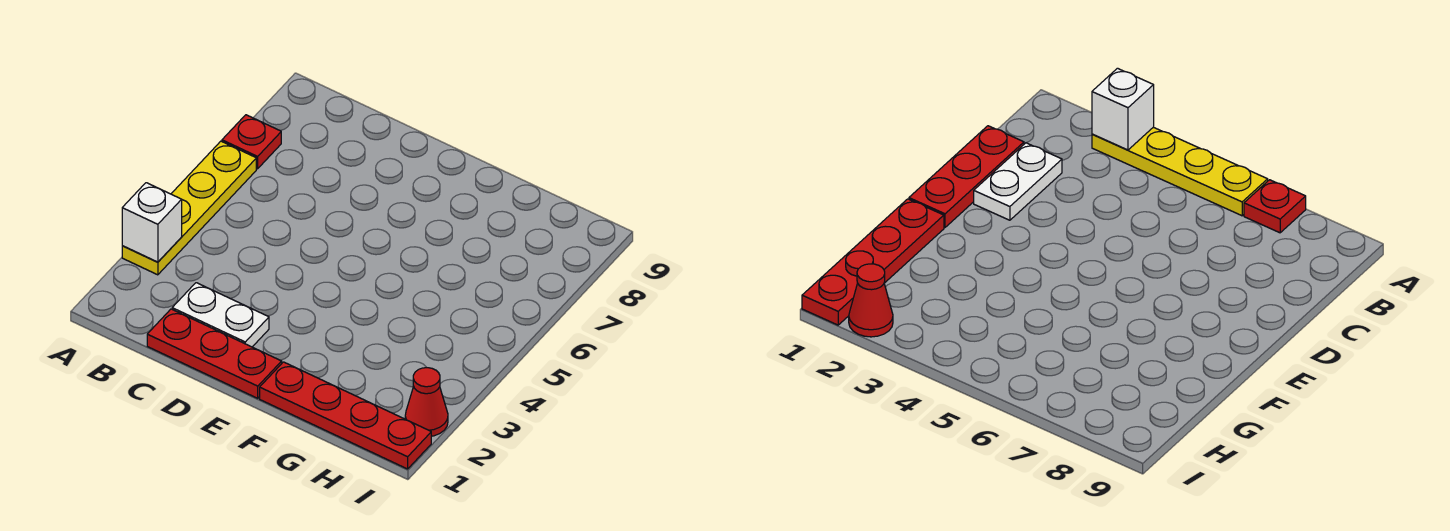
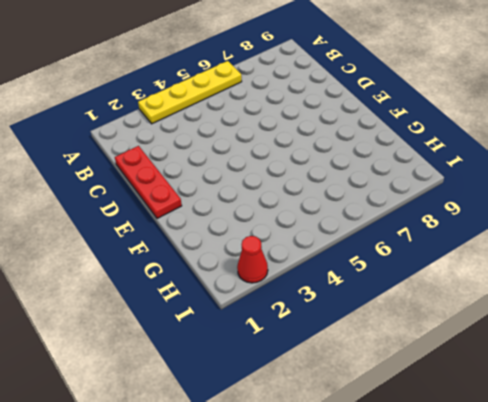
none -> red 1x1 plate [222,115,281,169]
none -> white 1x2 plate [172,283,269,347]

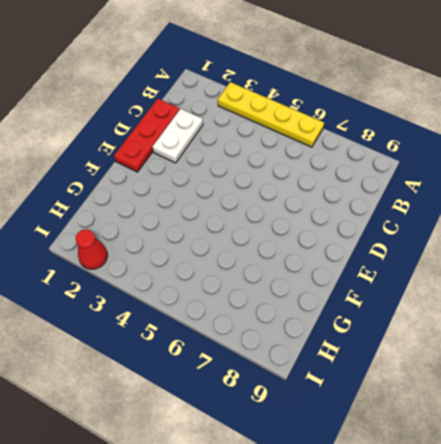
none -> red 1x1 plate [222,115,281,169]
none -> red 1x4 plate [260,362,431,469]

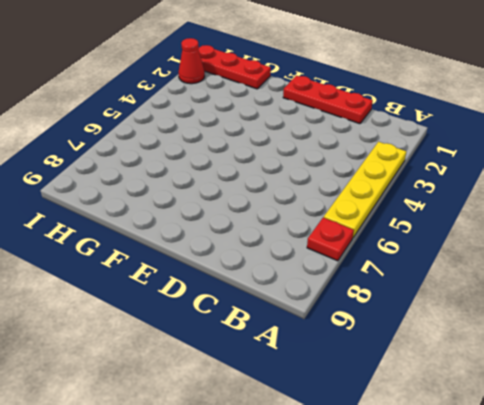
red 1x3 plate [198,45,271,89] -> red 1x4 plate [260,362,431,469]
none -> white 1x2 plate [172,283,269,347]
none -> white 1x1 brick [122,183,182,262]

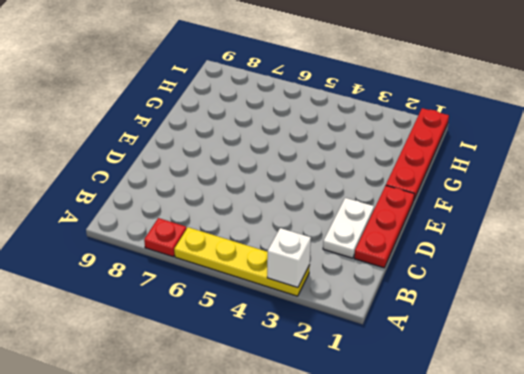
none -> red 1x1 cone [405,368,448,436]

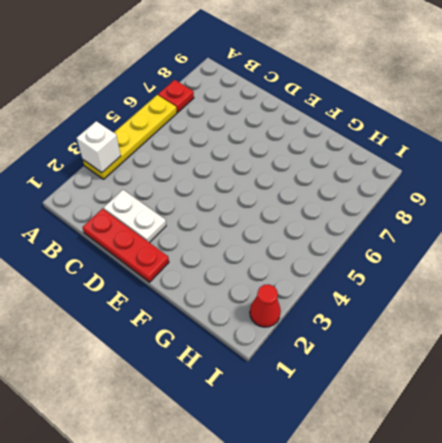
none -> red 1x4 plate [260,362,431,469]

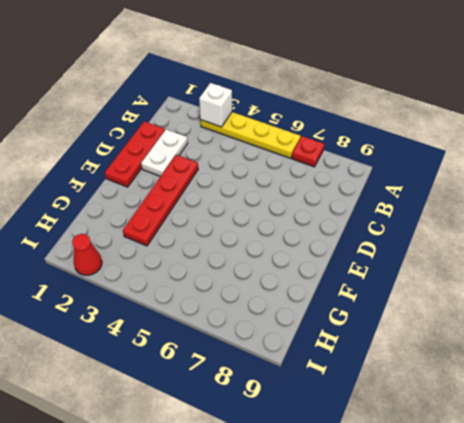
red 1x4 plate [123,155,198,246] -> red 1x4 plate moved to [260,362,431,469]

